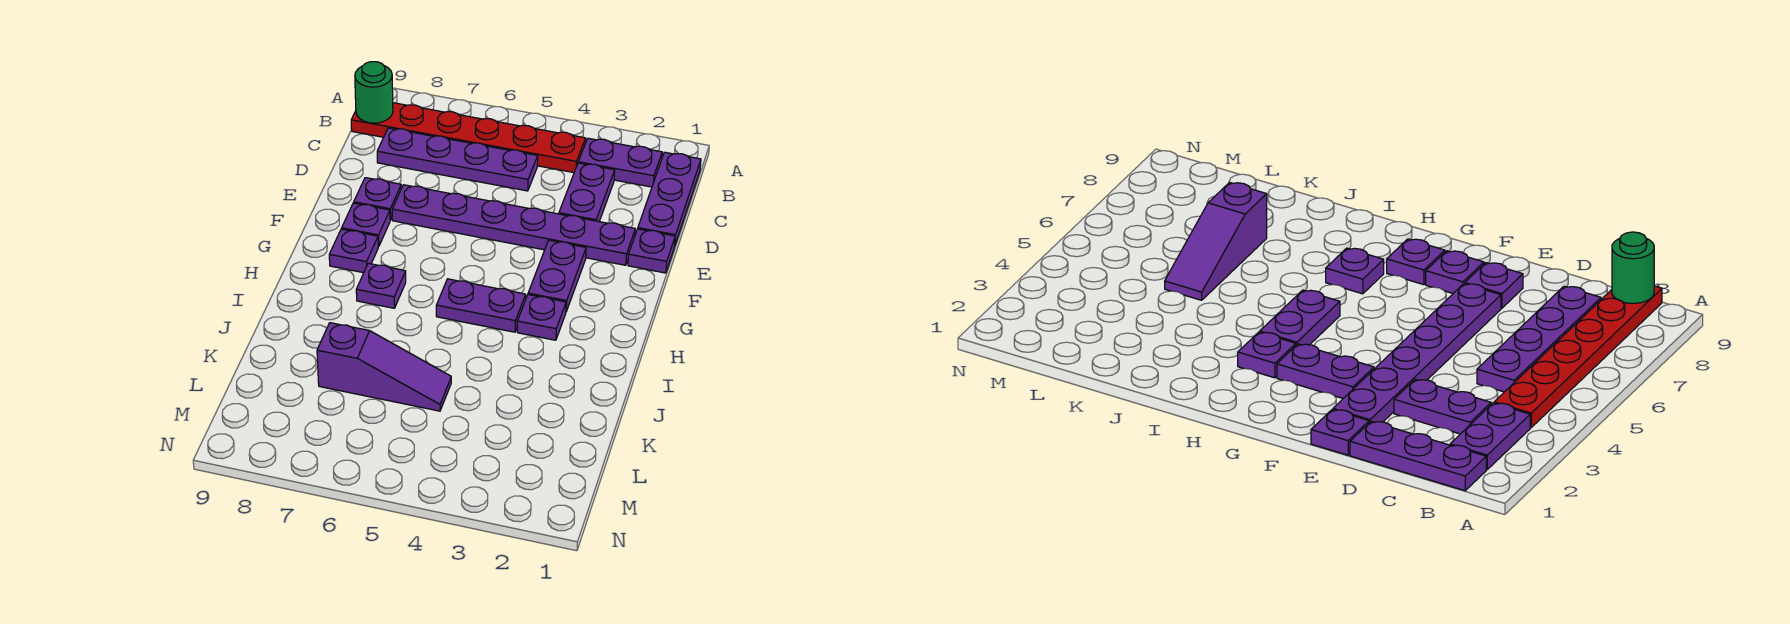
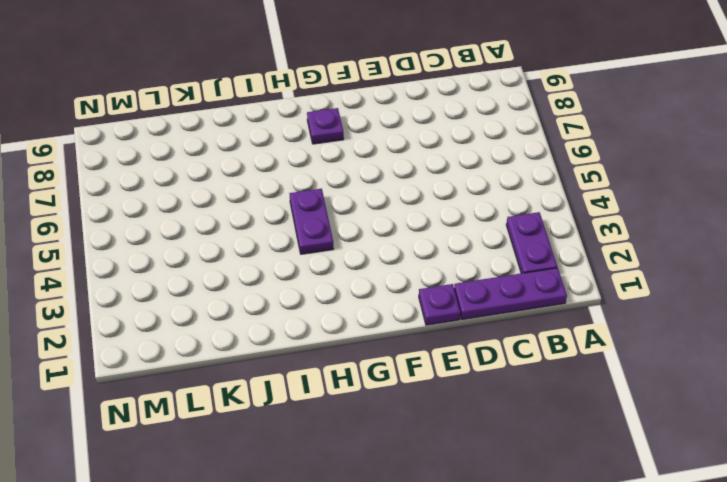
none -> red 1x6 plate [351,103,586,173]
none -> purple 1x2 plate [559,163,615,222]
none -> purple 1x4 plate [377,128,538,191]

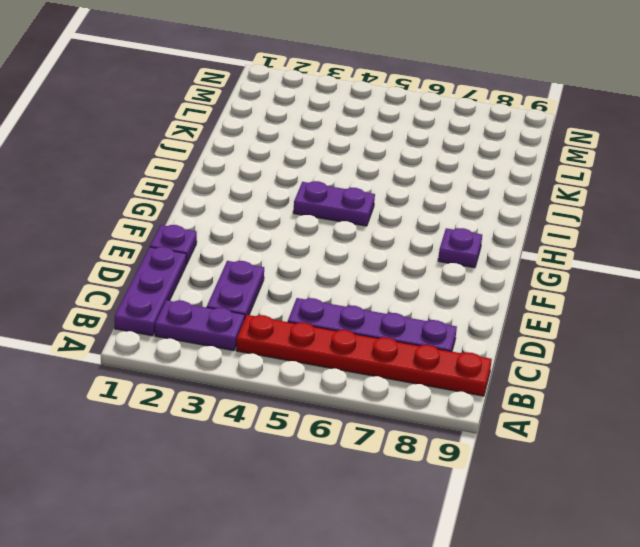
none -> purple 1x6 plate [392,185,635,265]
none -> purple 1x1 plate [354,178,401,220]
none -> purple 1x2 plate [528,240,586,311]

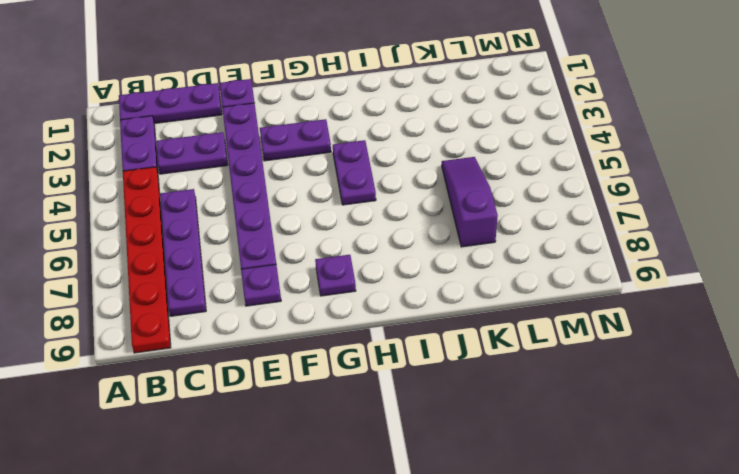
none -> purple 1x1 plate [342,203,390,247]
none -> purple 1x1 plate [517,295,566,340]
none -> purple 1x1 plate [356,263,406,308]

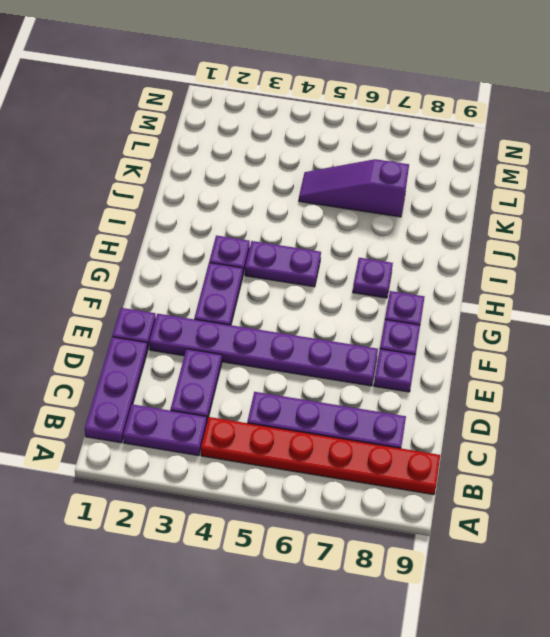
none -> green 1x1 round brick [355,62,393,123]

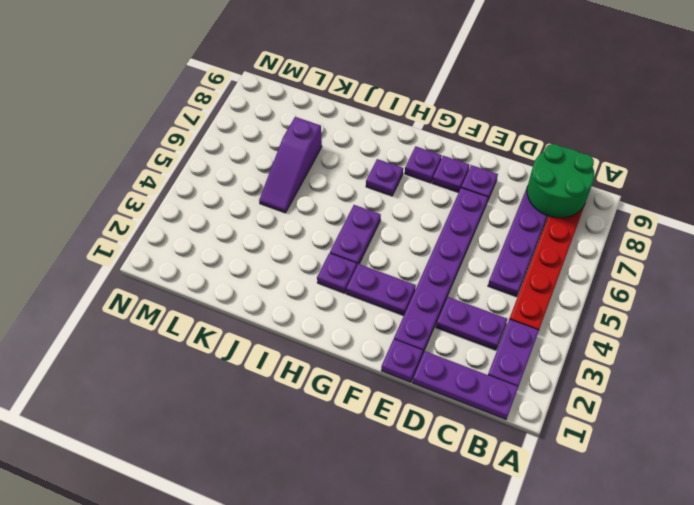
green 2x2 round brick [527,144,594,218] -> green 1x1 round brick [355,62,393,123]

